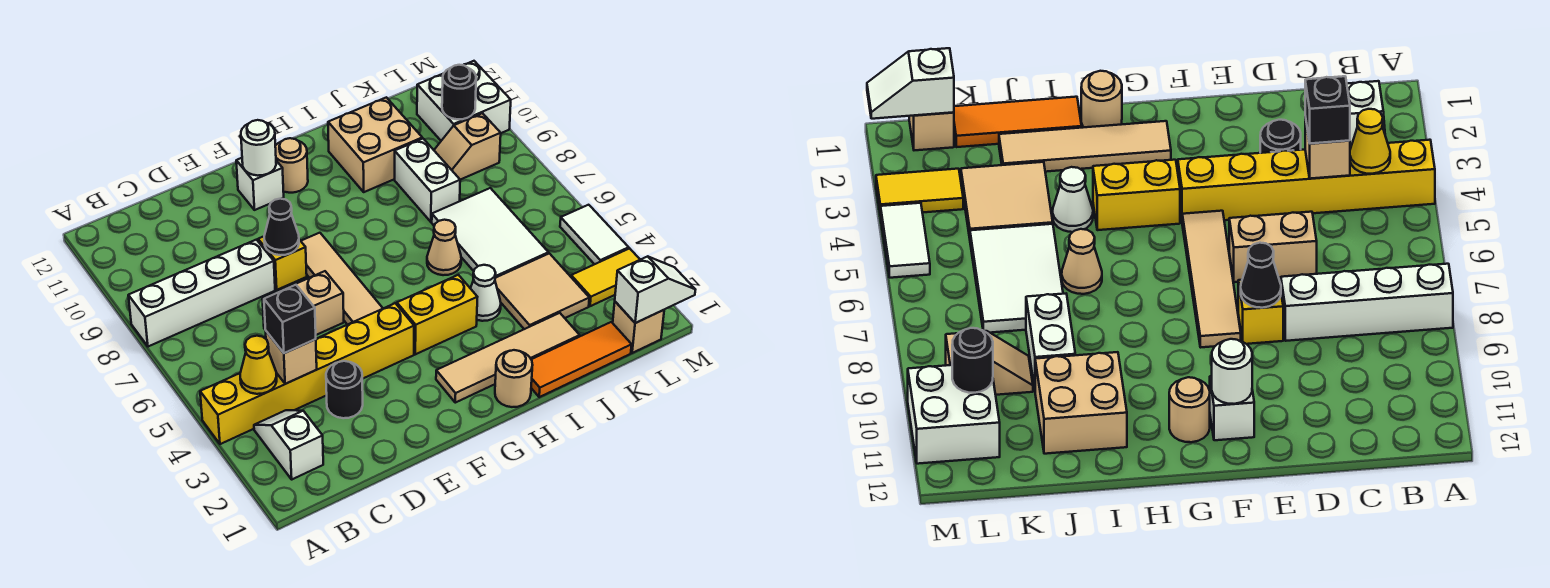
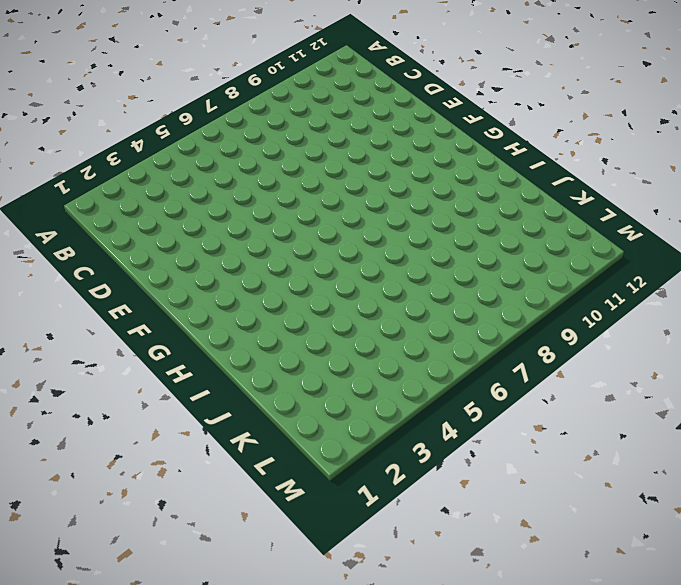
none -> yellow 1x6 brick [200,303,414,444]
none -> white 1x4 brick [128,240,275,347]
none -> white 1x2 slope [254,410,323,479]
none -> black 1x1 round brick [326,361,363,418]

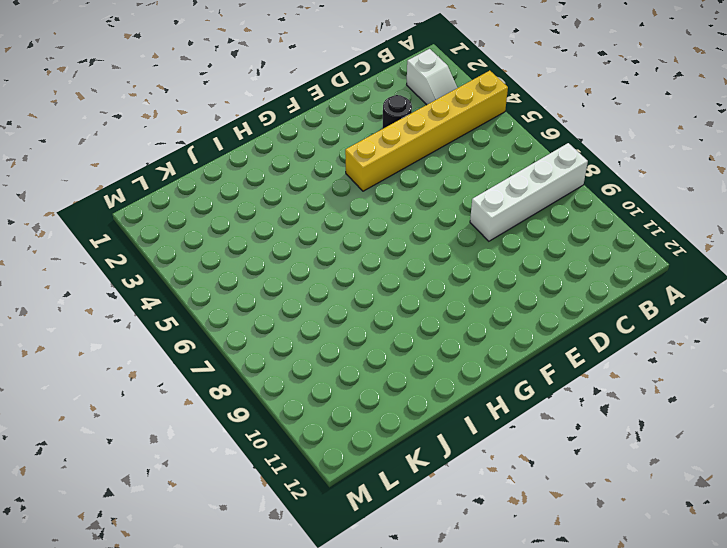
none -> tan 1x2 brick [262,271,344,335]
none -> yellow 1x1 brick [258,236,307,290]
none -> tan 1x4 tile [301,233,383,325]
none -> white 1x1 brick [236,158,284,210]

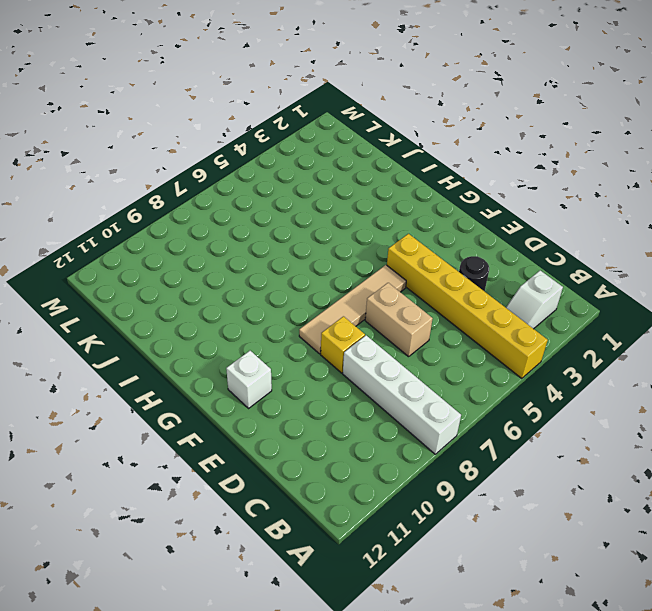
none -> tan 1x4 tile [436,313,580,403]
none -> yellow 1x2 brick [397,275,477,354]
none -> tan 1x1 round brick [275,138,308,193]
none -> tan 1x1 round brick [495,350,532,407]

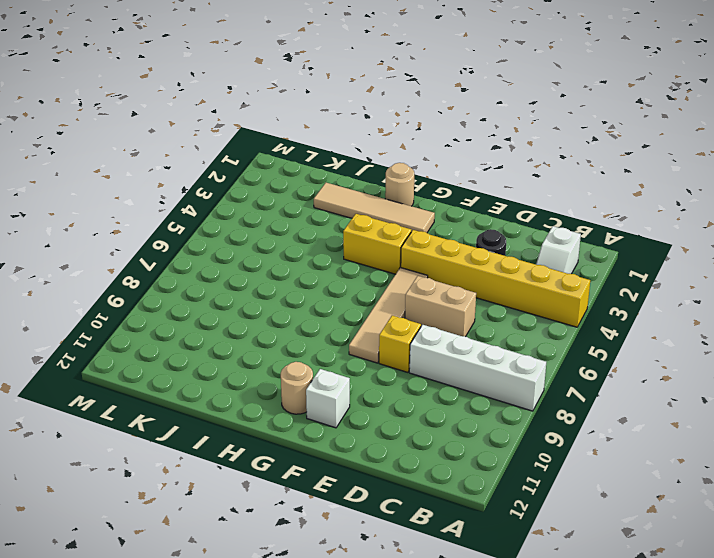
none -> orange 1x3 tile [531,322,632,397]
none -> white 1x1 cone [470,265,501,321]
none -> tan 1x1 cone [427,220,461,275]
none -> tan 2x2 brick [328,97,422,192]

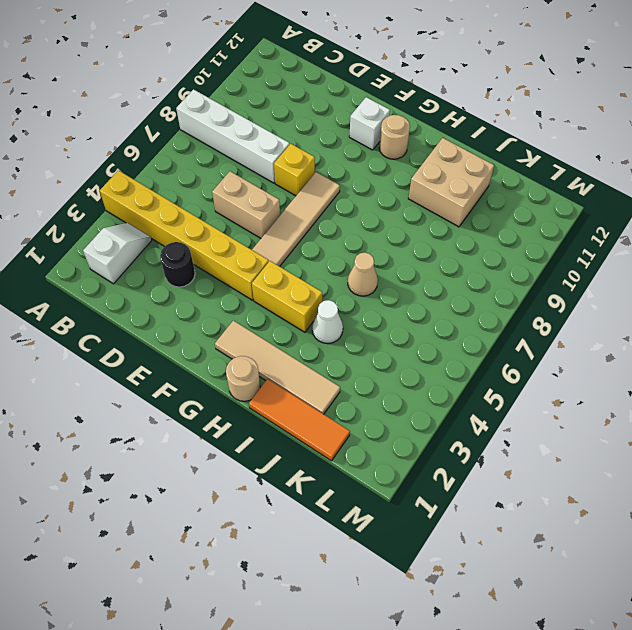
none -> tan 2x2 tile [495,253,589,329]
none -> white 2x3 tile [432,188,548,278]
none -> white 1x2 brick [395,139,460,222]
none -> tan 1x2 slope [434,113,501,180]

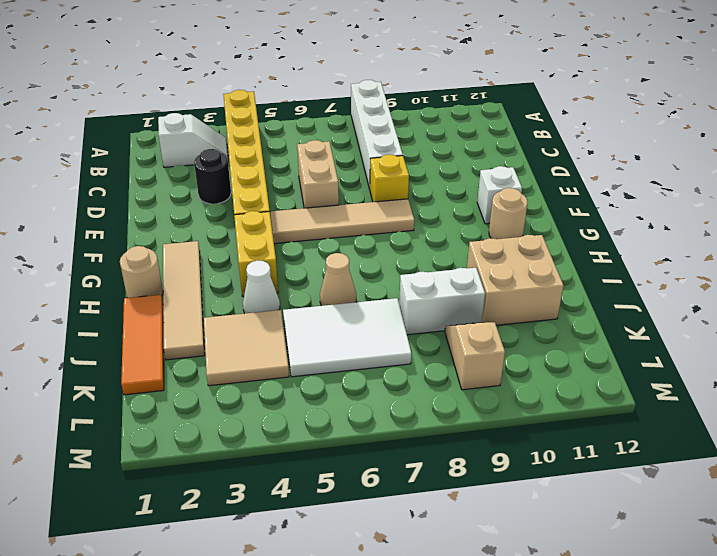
none -> tan 1x1 brick [613,302,664,353]
none -> yellow 1x2 tile [571,248,640,306]
none -> white 2x2 brick [417,61,511,141]
none -> white 1x2 tile [560,205,629,264]

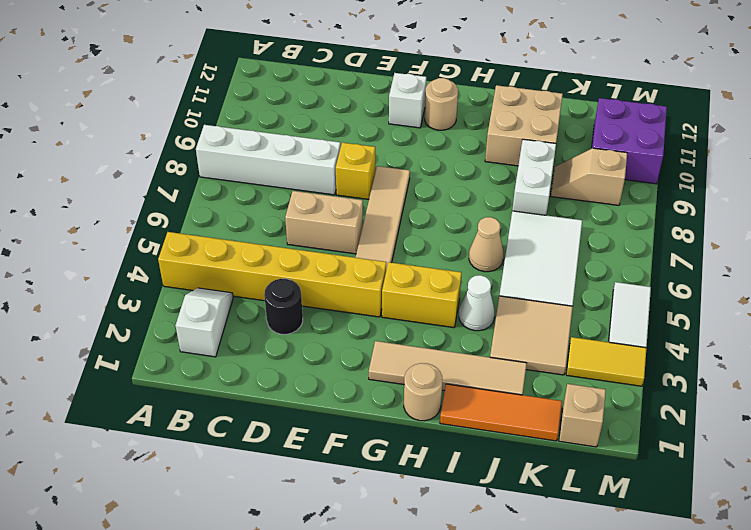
purple 2x2 brick [592,98,667,184] -> white 2x2 brick [417,61,511,141]
none -> yellow 1x1 cone [240,336,277,394]
none -> tan 1x1 brick [266,331,317,384]
none -> black 1x1 cone [264,199,299,255]
none -> white 1x1 round brick [241,120,276,176]

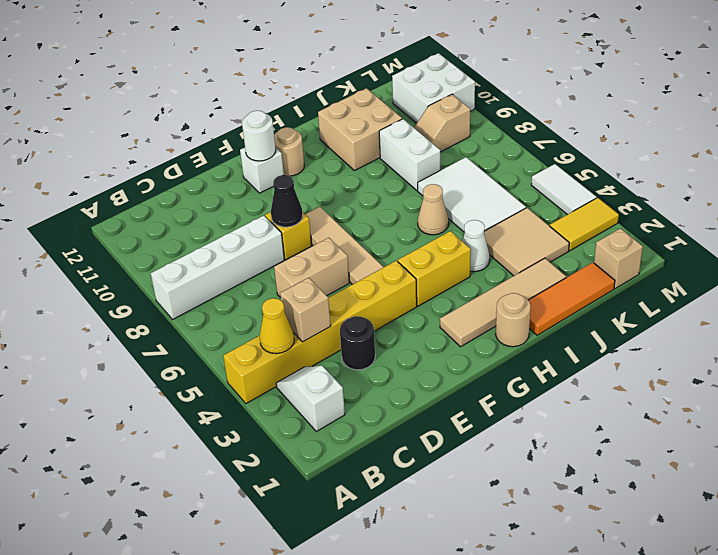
none -> white 1x2 slope [615,256,696,323]
none -> black 1x1 round brick [442,65,476,119]
none -> black 1x1 brick [264,285,316,353]

